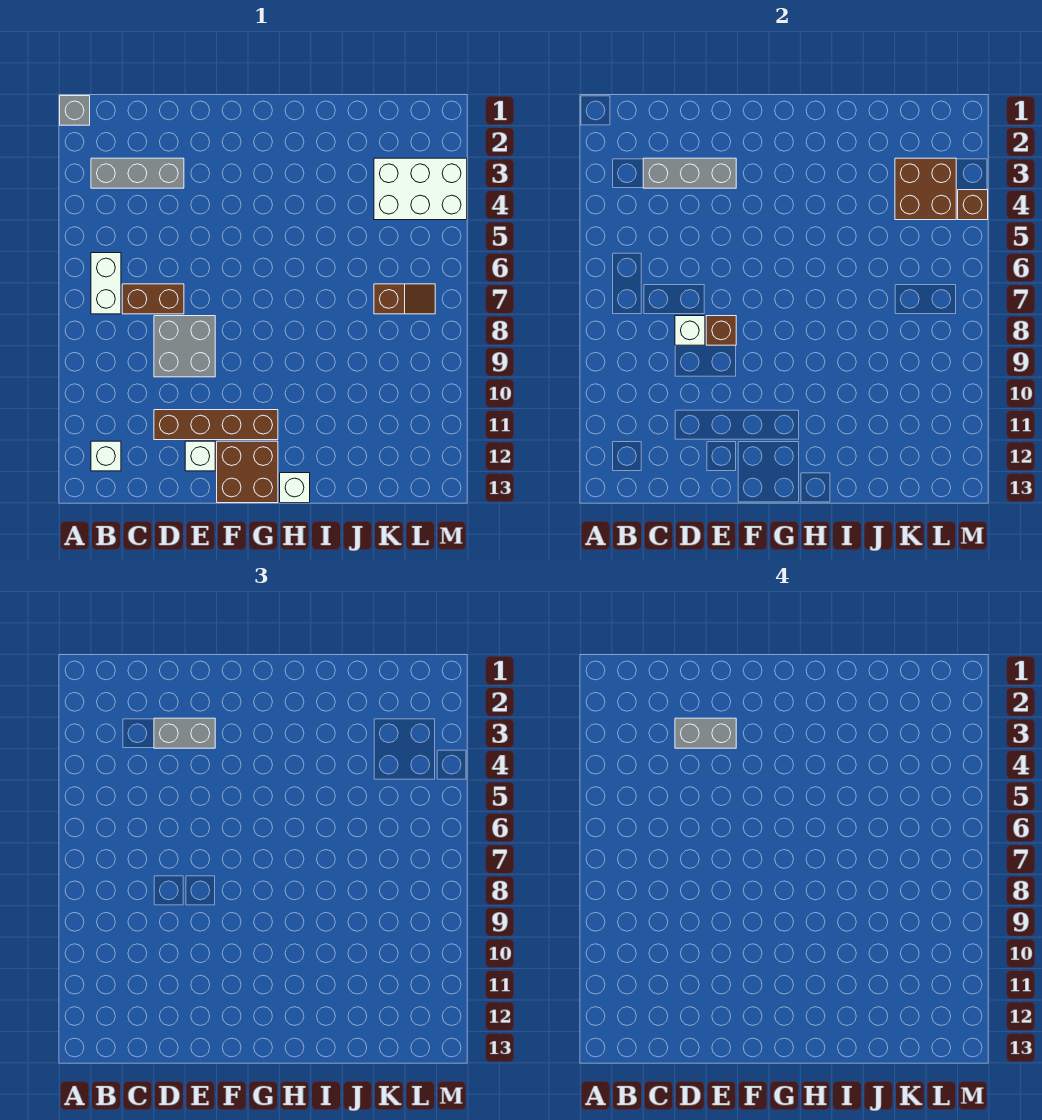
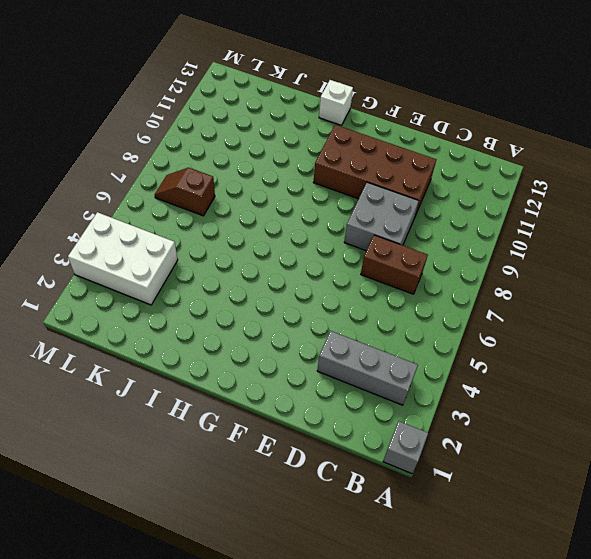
brown 2x4 brick [313,125,436,216] -> brown 1x4 brick [154,410,278,440]
none -> white 1x2 brick [91,253,121,314]
none -> white 1x1 brick [91,441,121,471]
none -> white 1x1 brick [185,441,215,471]

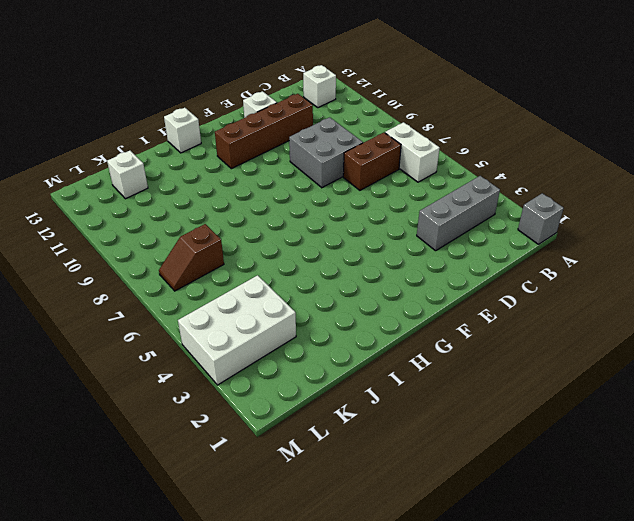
white 1x1 brick [107,151,148,199] -> white 1x1 brick moved to [675,316,705,345]
none -> brown 2x2 brick [217,441,278,503]
none -> grey 1x3 brick [643,158,736,188]
none -> brown 1x1 brick [706,316,736,345]

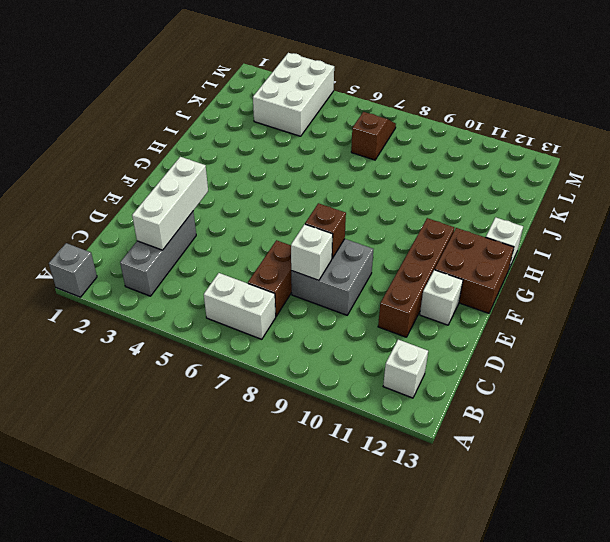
white 1x3 brick [132,157,208,250] -> grey 1x3 brick [643,158,736,188]
none -> brown 2x2 brick [895,158,956,220]
none -> brown 1x1 brick [958,190,988,220]
none -> grey 1x2 brick [154,718,215,748]

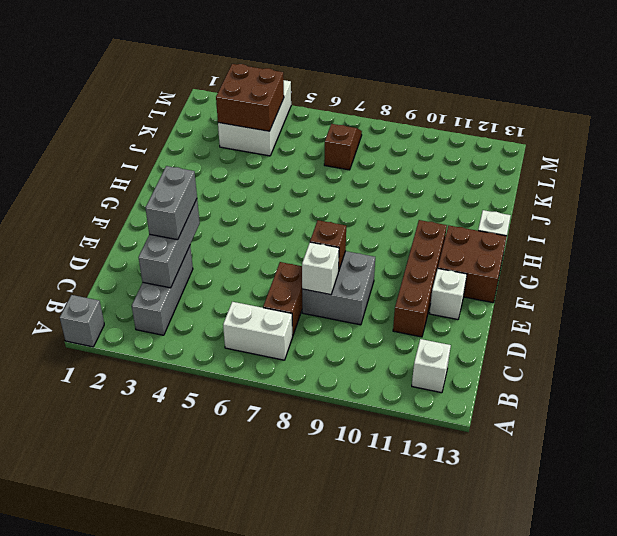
none -> brown 1x1 brick [958,190,988,220]
none -> grey 1x2 brick [675,718,736,748]

